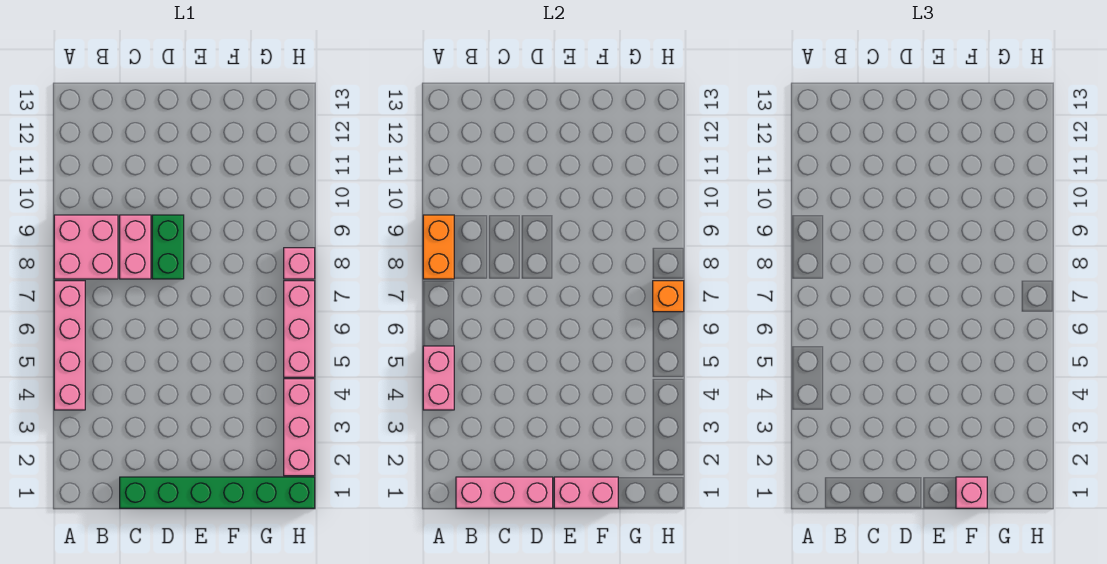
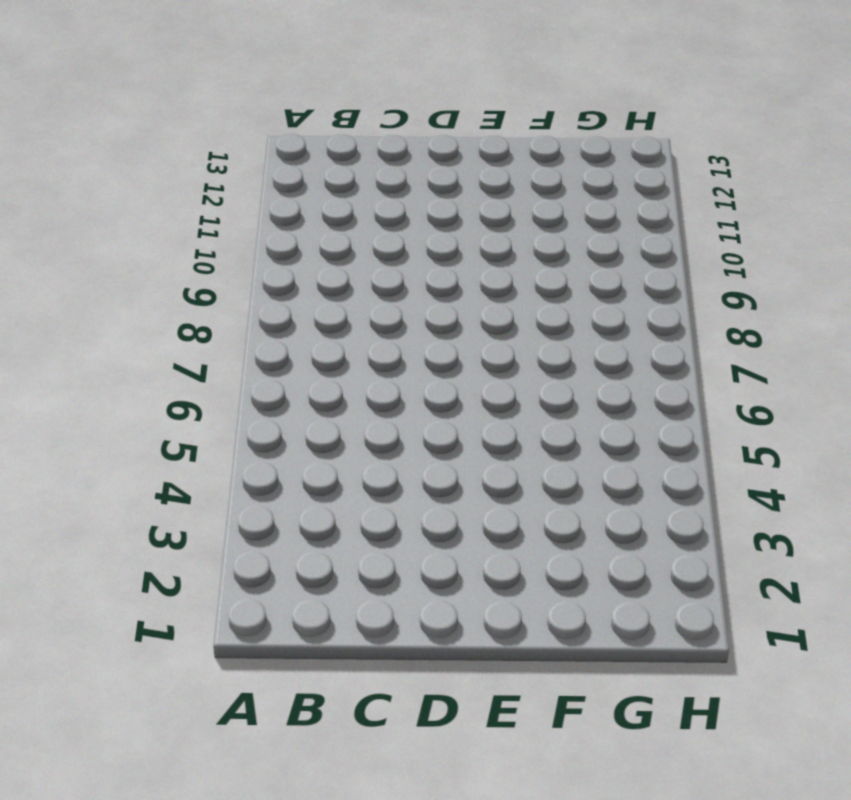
none -> pink 1x4 brick [54,281,85,410]
none -> pink 2x2 brick [54,215,118,279]
none -> green 1x6 brick [120,477,315,508]

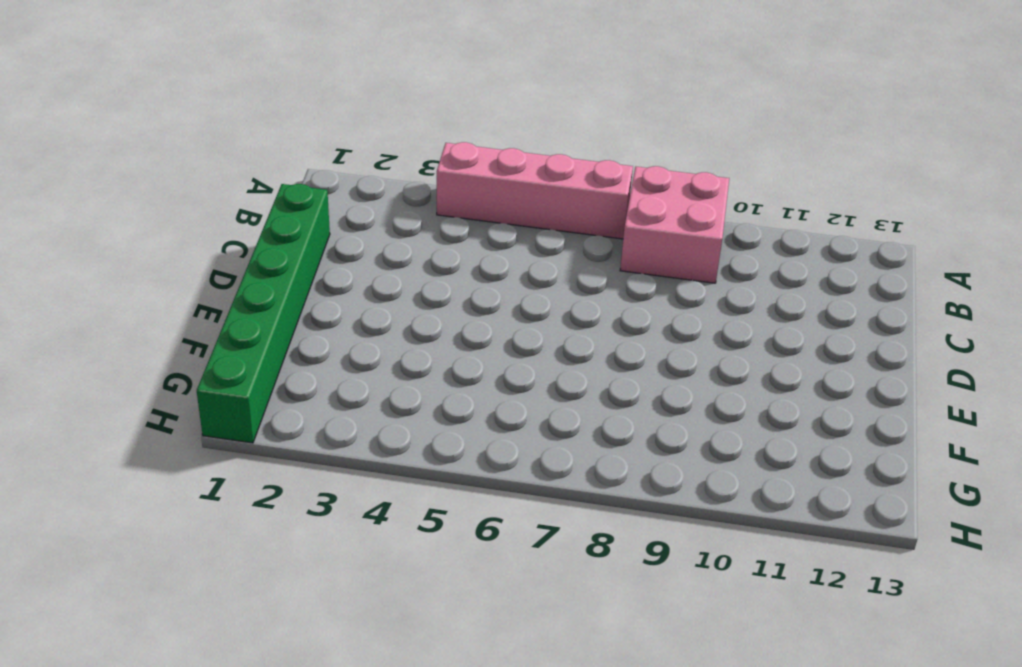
none -> pink 1x2 brick [120,215,151,279]
none -> green 1x2 brick [152,215,184,279]
none -> pink 1x3 brick [284,379,315,476]

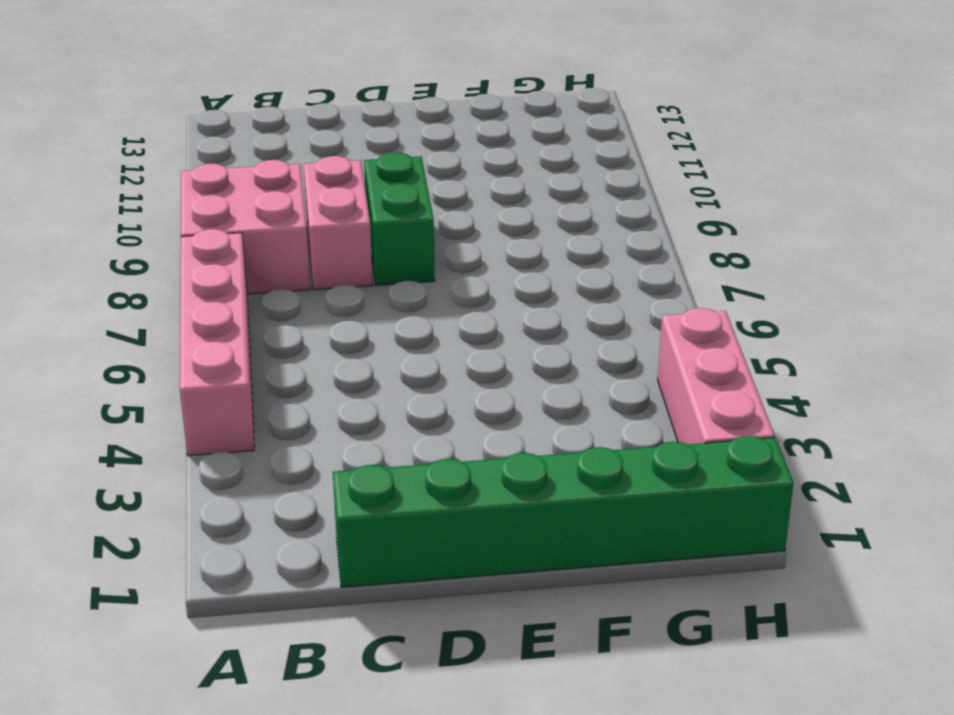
none -> pink 1x3 brick [284,281,315,377]
none -> pink 1x1 brick [284,248,315,279]
none -> pink 1x2 brick [423,346,454,410]

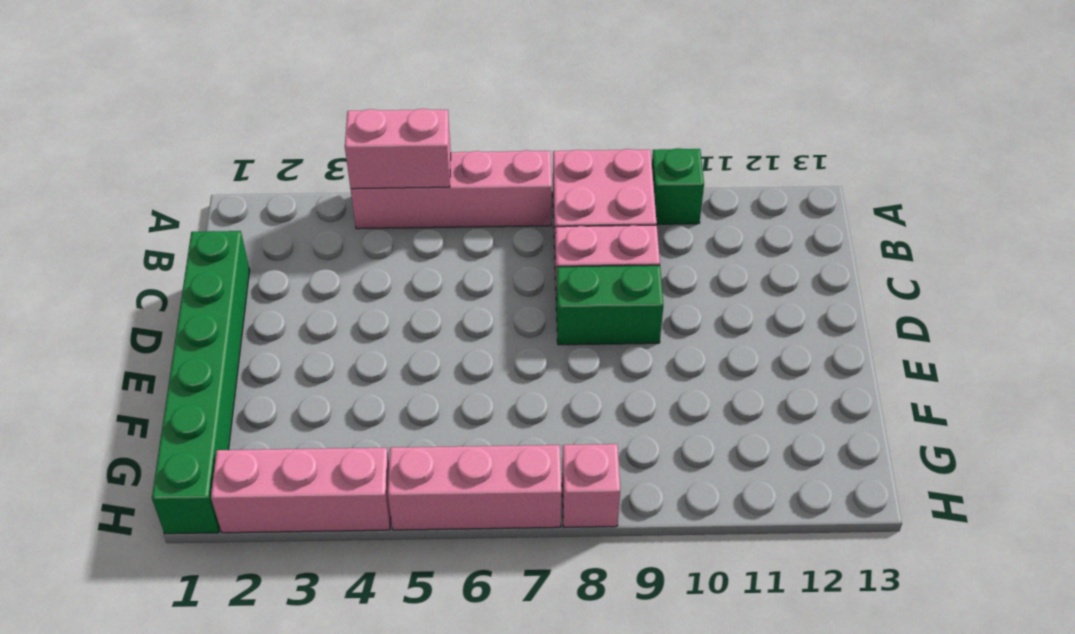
green 1x1 brick [652,148,704,224] -> none
none -> orange 1x2 brick [423,215,454,279]
none -> pink 1x3 brick [456,477,553,508]
none -> pink 1x2 brick [554,477,618,508]

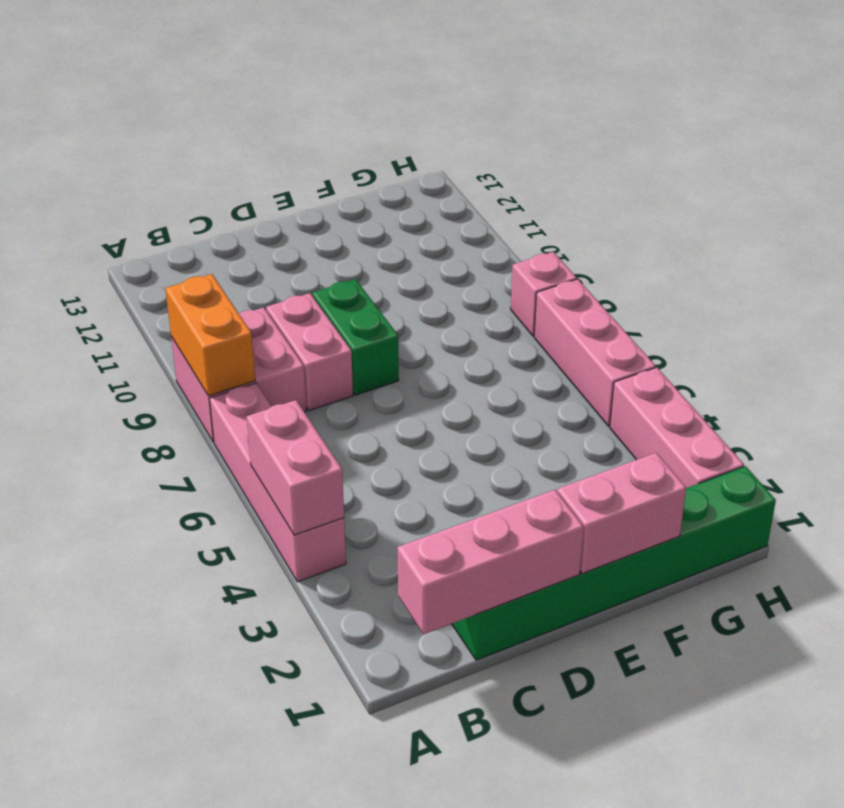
none -> orange 1x1 brick [653,281,684,312]
none -> pink 1x1 brick [956,477,987,508]

